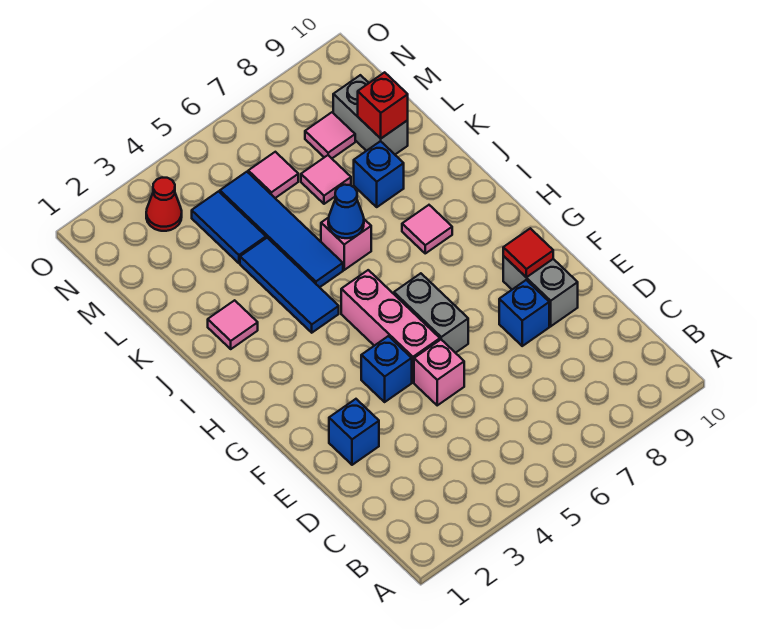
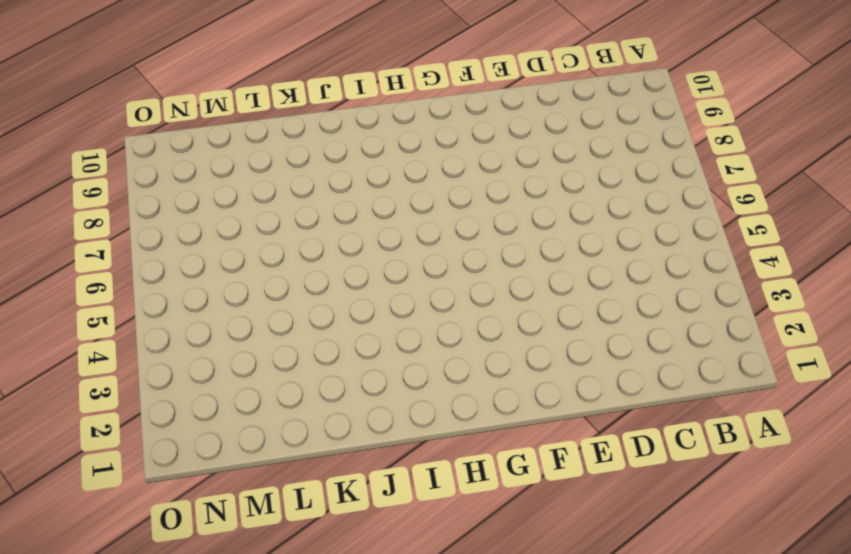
none -> blue 1x1 brick [329,399,379,465]
none -> pink 1x1 brick [414,340,464,405]
none -> blue 1x1 brick [499,280,549,346]

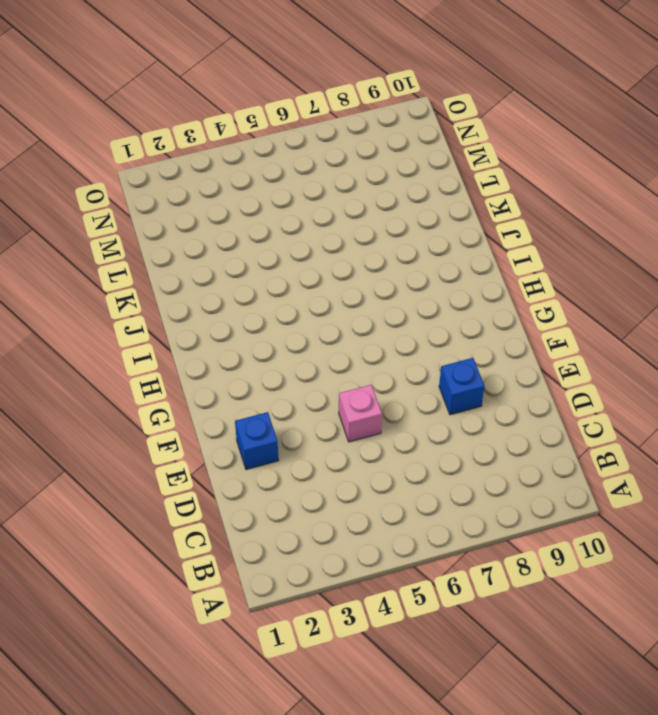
none -> grey 1x2 brick [503,256,578,326]
none -> blue 1x1 brick [361,336,412,402]
none -> pink 1x3 brick [341,270,440,382]

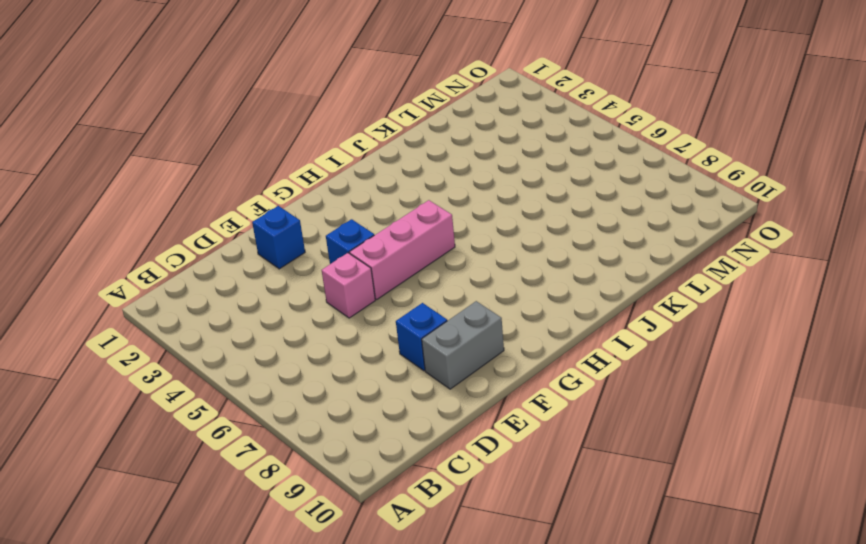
none -> grey 1x2 brick [394,273,468,353]
none -> blue 1x3 tile [240,238,339,333]
none -> pink 1x1 tile [402,205,452,253]

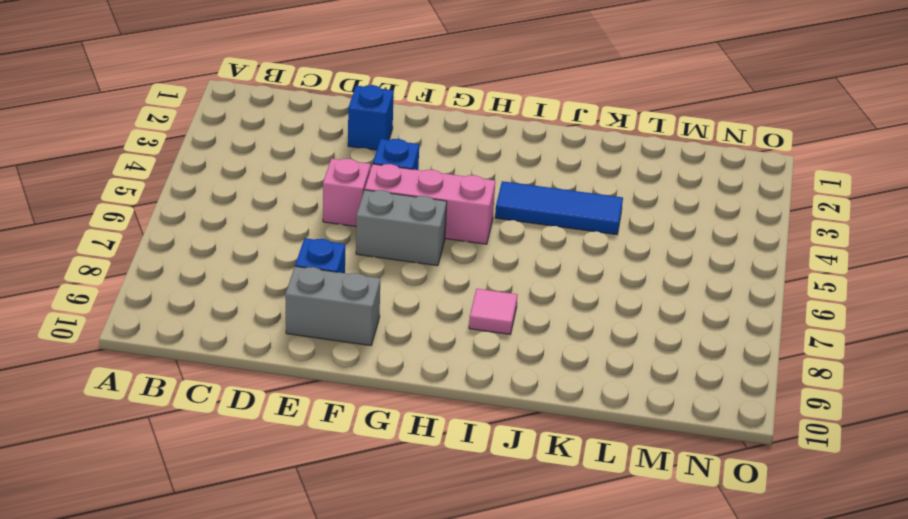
none -> pink 1x1 tile [208,300,258,349]
none -> blue 1x4 tile [220,172,343,287]
none -> pink 1x1 brick [321,217,371,270]

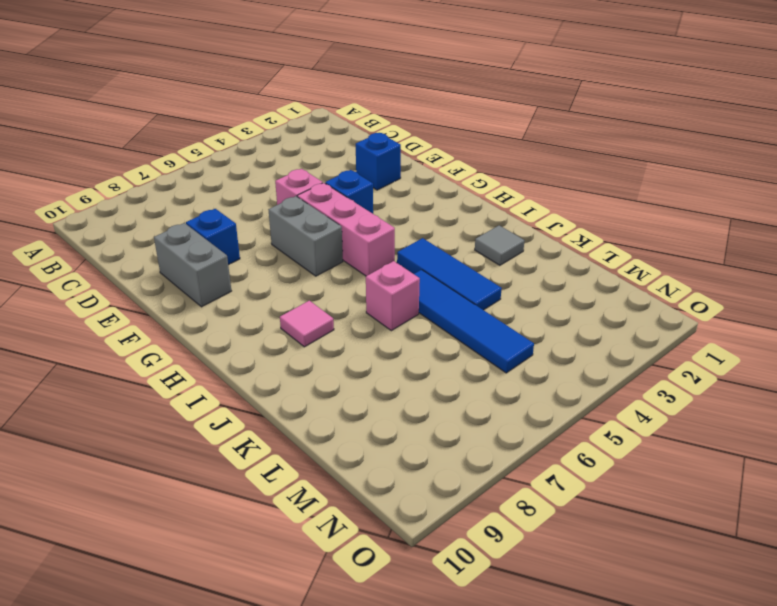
grey 1x1 tile [475,225,525,265] -> pink 1x1 tile [208,300,258,349]
none -> blue 1x1 brick [354,141,404,207]
none -> blue 1x2 tile [192,191,266,263]
none -> pink 1x1 tile [301,155,351,204]

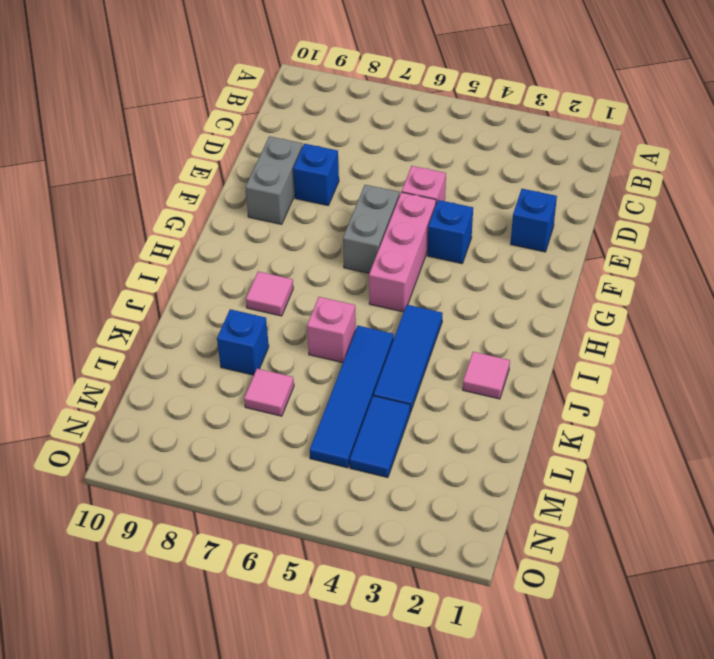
none -> grey 1x2 brick [333,75,408,154]
none -> pink 1x1 tile [248,152,298,198]
none -> pink 1x1 tile [305,112,355,158]

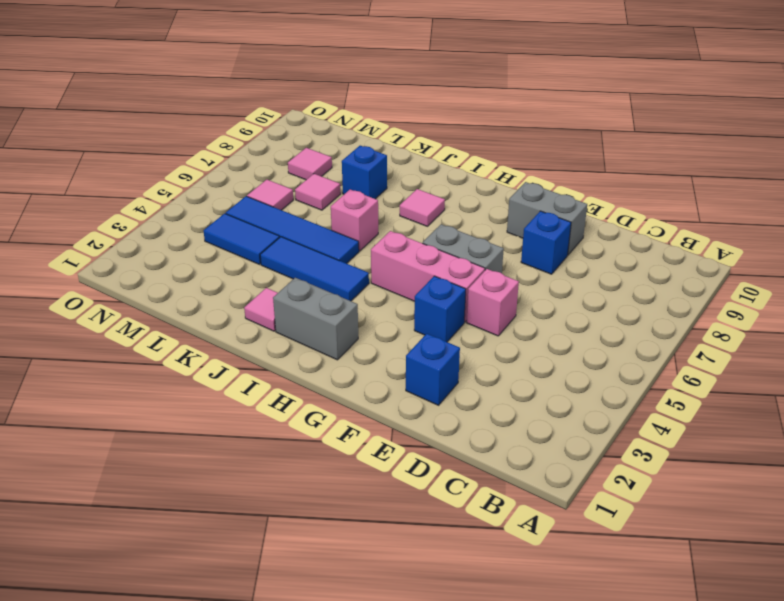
grey 1x2 brick [273,278,358,360] -> grey 1x2 brick moved to [333,75,408,154]
none -> red 1x1 cone [146,178,182,231]
none -> red 1x1 tile [503,228,553,277]
none -> blue 1x1 cone [328,185,364,238]

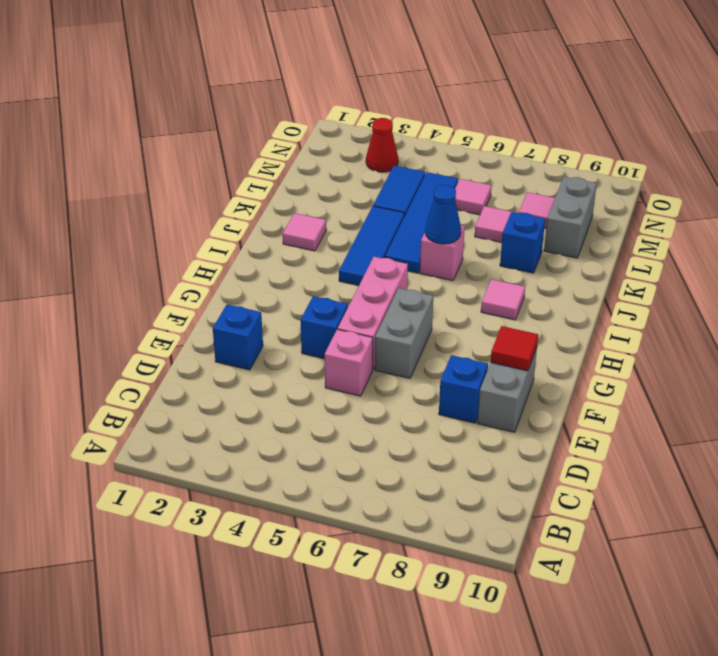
none -> red 1x1 brick [358,72,408,138]

